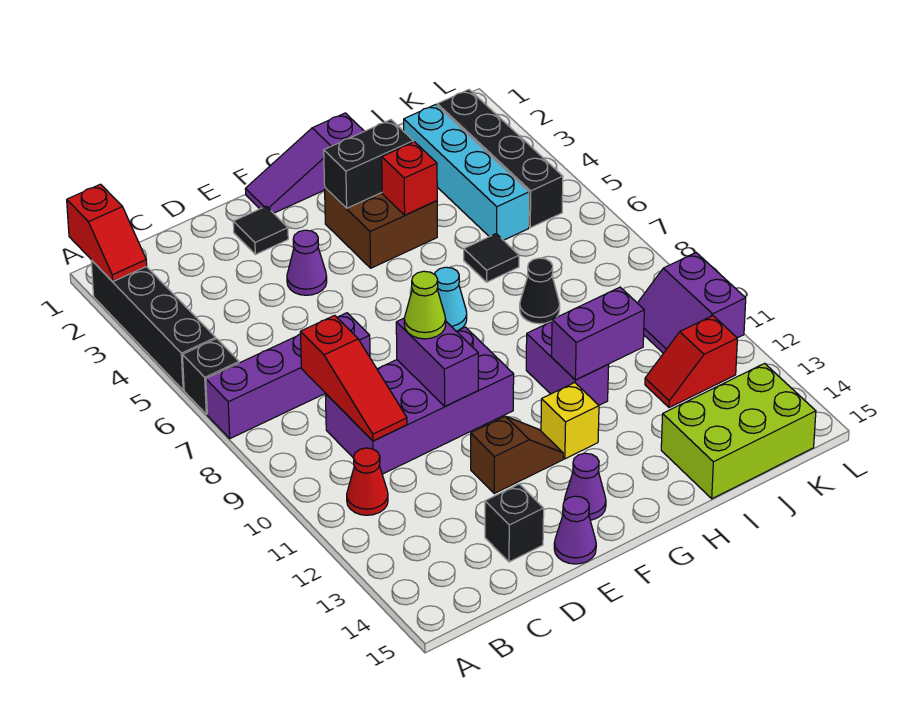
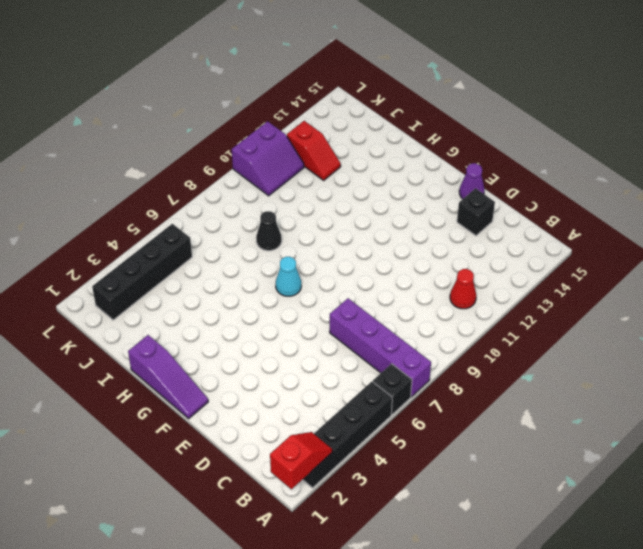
none -> purple 2x4 brick [325,327,514,474]
none -> black 1x1 tile [233,206,288,254]
none -> purple 1x1 cone [287,230,327,295]
none -> brown 1x2 slope [471,416,563,493]

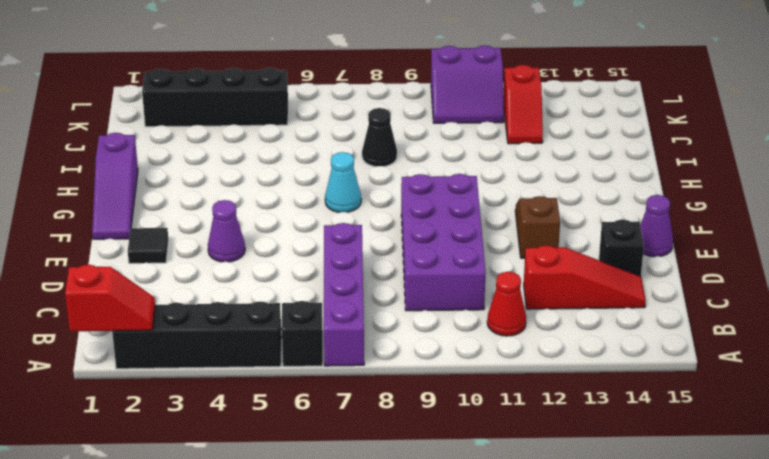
red 1x3 slope [524,245,646,309] -> red 1x3 slope moved to [300,315,407,441]
none -> purple 1x1 cone [564,453,606,520]
none -> brown 2x2 brick [325,188,437,268]
none -> yellow 1x1 brick [541,383,599,459]
none -> purple 1x2 brick [526,322,609,405]

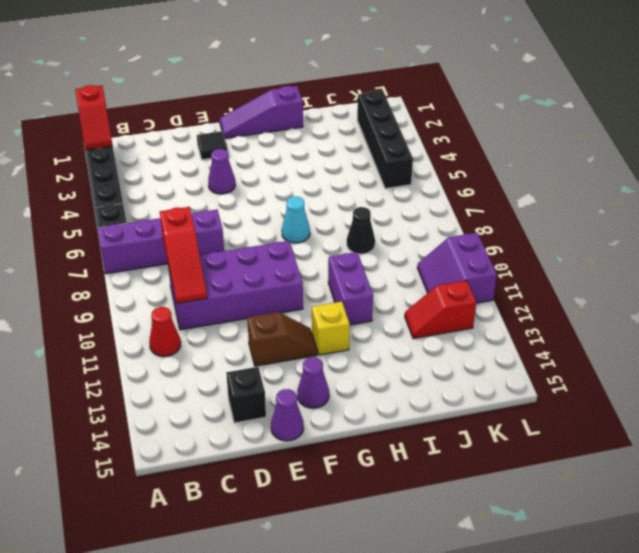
none -> brown 2x2 brick [325,188,437,268]
none -> black 1x1 tile [464,234,519,282]
none -> lime 2x3 brick [661,363,816,499]
none -> cyan 1x4 brick [404,104,529,240]

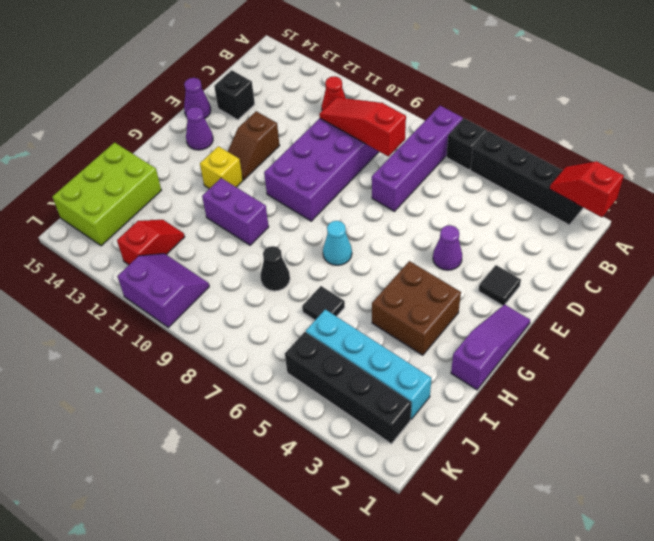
none -> purple 1x2 brick [396,318,478,406]
none -> black 1x2 brick [324,120,413,208]
none -> red 1x1 brick [382,142,437,215]
none -> purple 1x2 brick [552,287,644,380]

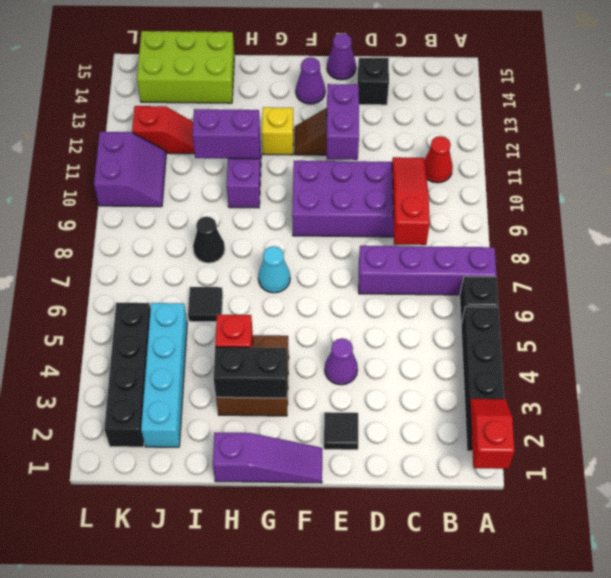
purple 1x2 brick [327,84,359,160] -> purple 1x2 brick moved to [396,318,478,406]
none -> lime 1x1 cone [404,271,446,339]

